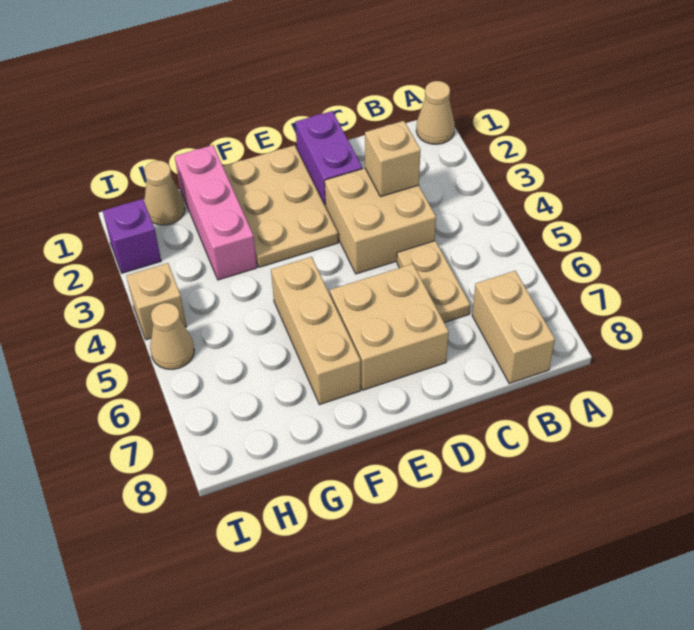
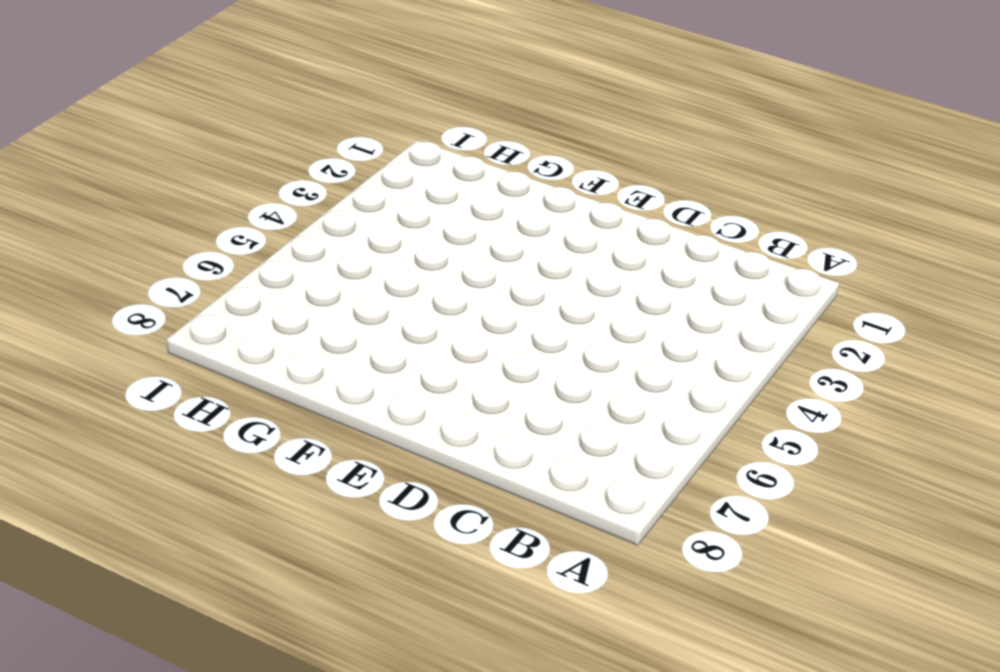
none -> tan 1x1 cone [416,81,455,144]
none -> tan 1x2 brick [472,271,555,383]
none -> tan 2x2 brick [325,168,436,274]

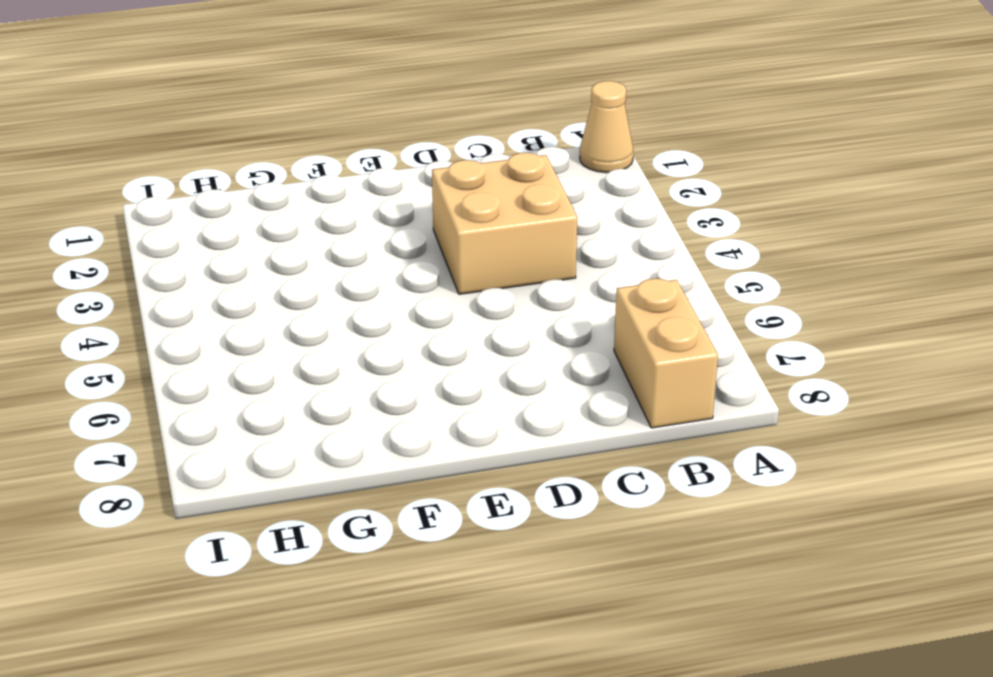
none -> tan 1x2 plate [397,241,470,323]
none -> purple 1x2 brick [295,111,362,207]
none -> tan 2x2 brick [330,264,449,390]

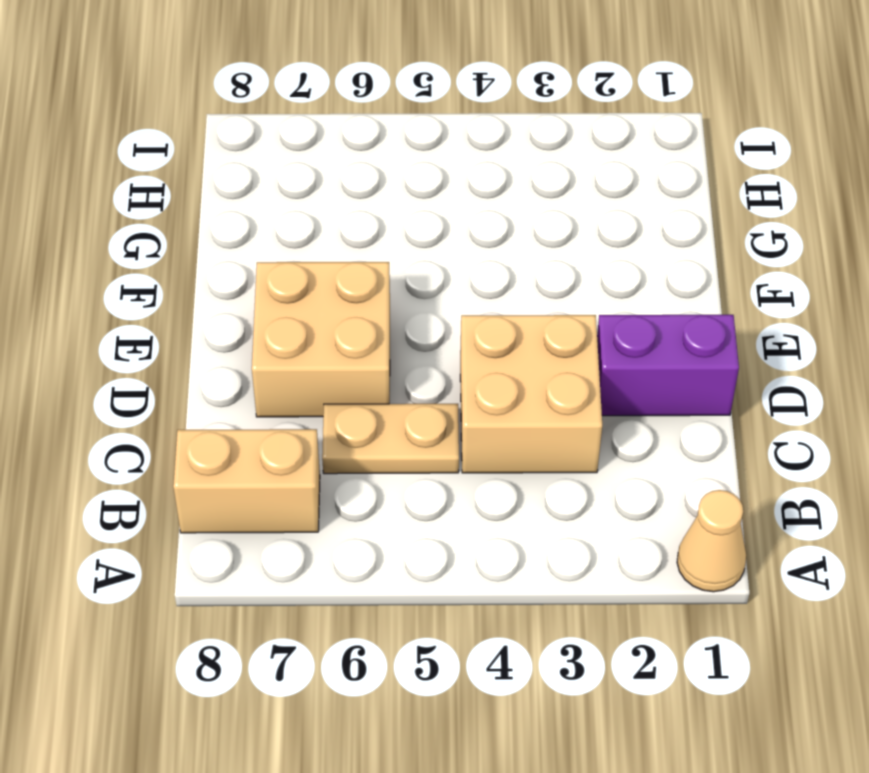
none -> tan 2x3 plate [223,145,338,267]
none -> tan 1x3 brick [271,257,361,405]
none -> pink 1x3 brick [175,145,257,280]

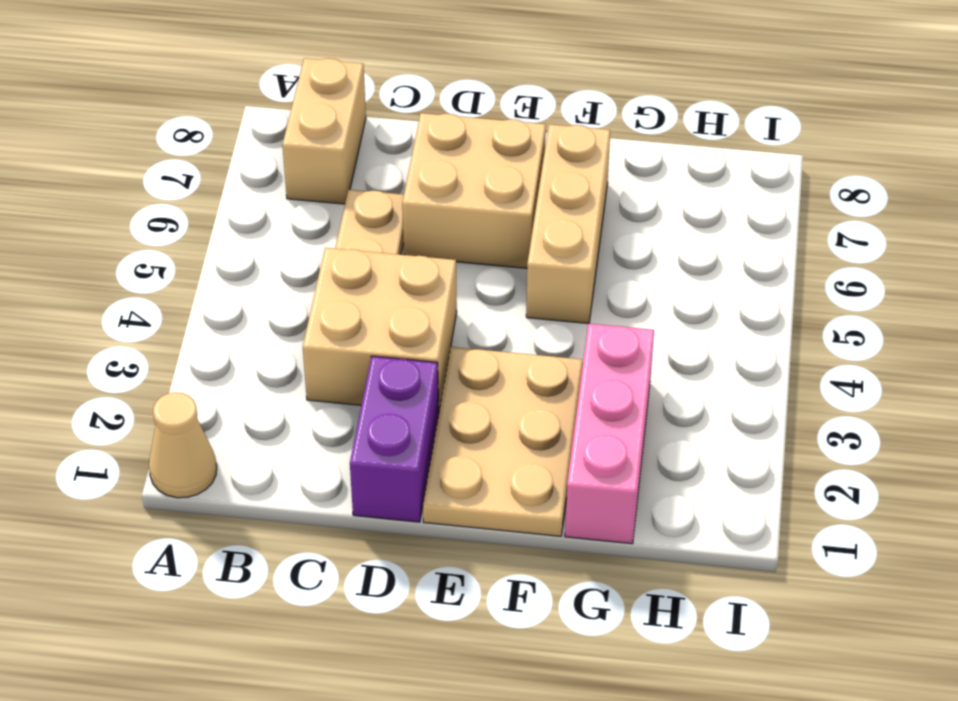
none -> tan 1x1 cone [144,161,185,225]
none -> purple 1x1 brick [103,199,161,273]
none -> tan 1x1 brick [126,263,187,340]

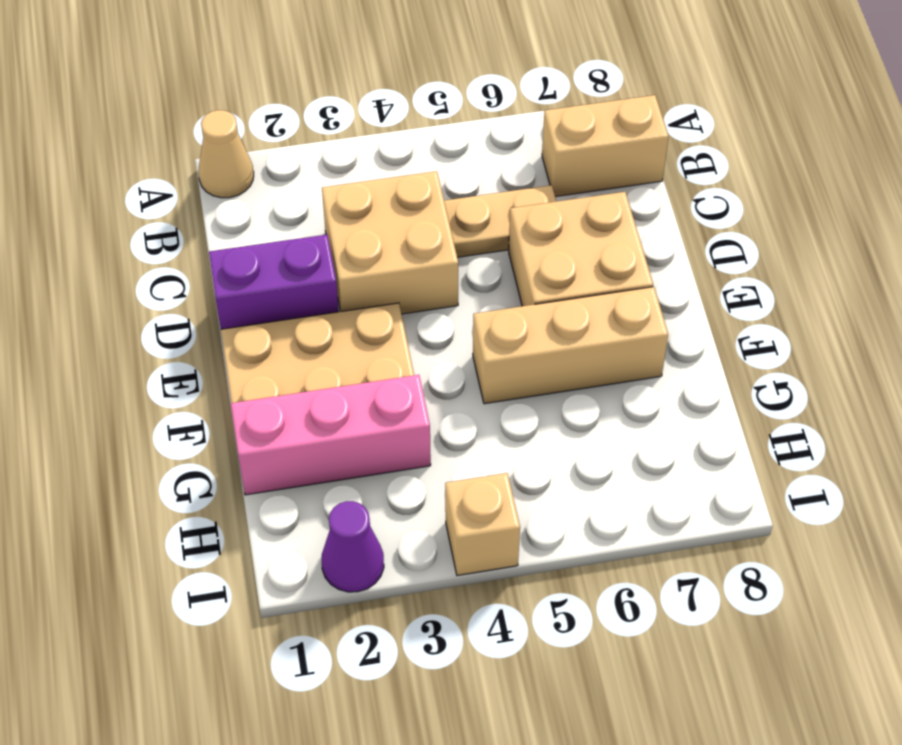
purple 1x1 cone [322,501,384,592] -> purple 1x1 brick [103,199,161,273]
none -> tan 1x1 cone [144,161,185,225]
none -> tan 1x1 cone [150,303,195,370]
none -> tan 1x1 brick [365,121,420,197]

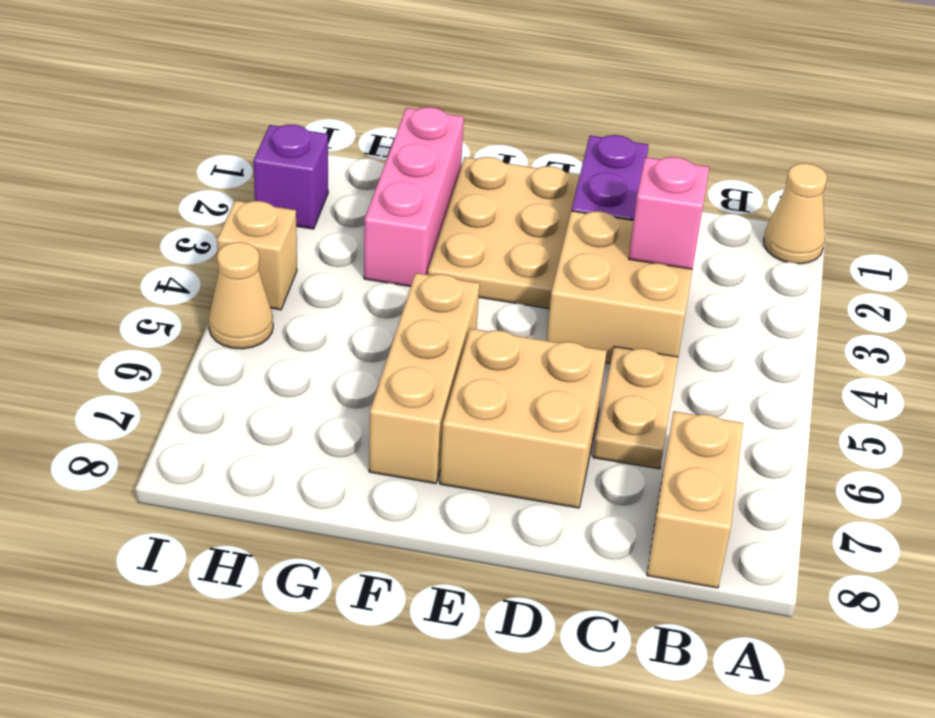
pink 1x1 brick [629,157,709,269] -> tan 1x1 brick [365,121,420,197]
none -> tan 1x1 cone [144,161,185,225]

